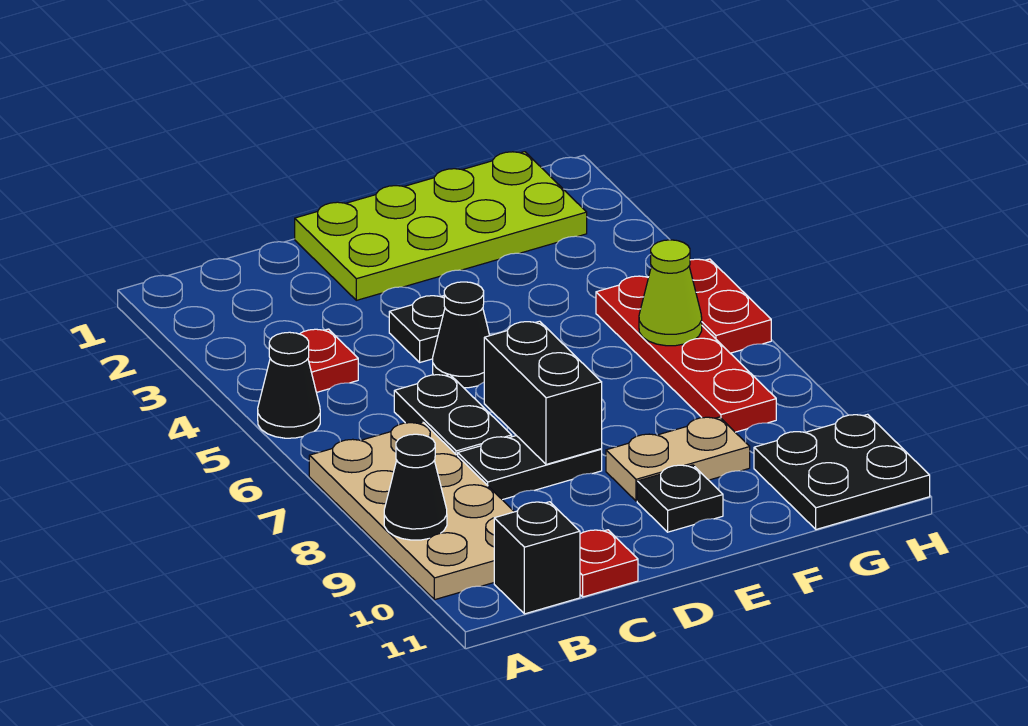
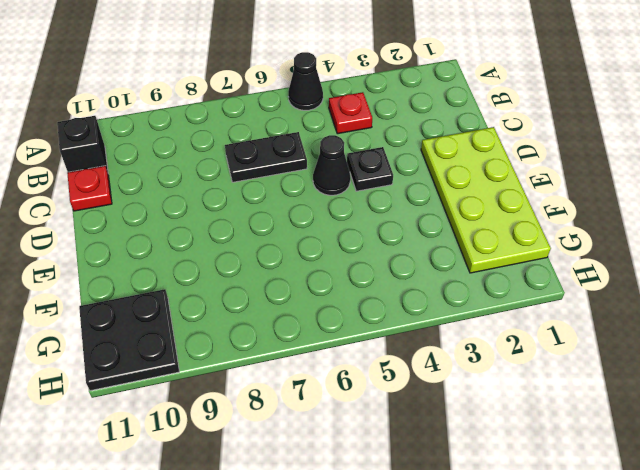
none -> tan 2x4 plate [309,422,514,600]
none -> black 1x2 plate [458,436,602,500]
none -> tan 1x2 plate [606,417,750,501]

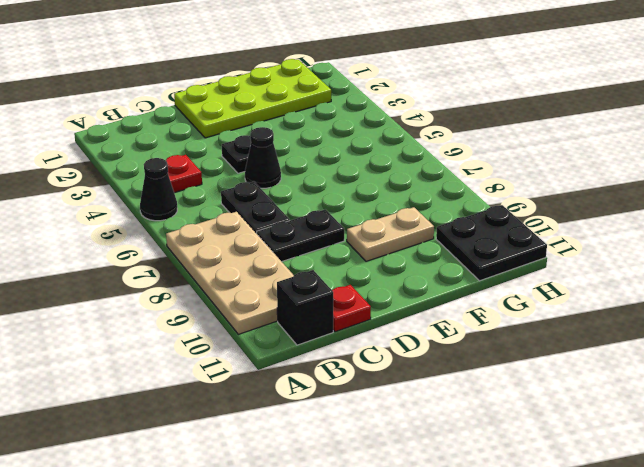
none -> black 1x1 plate [637,465,723,532]
none -> red 1x4 plate [596,276,776,432]
none -> red 1x2 plate [689,259,771,353]

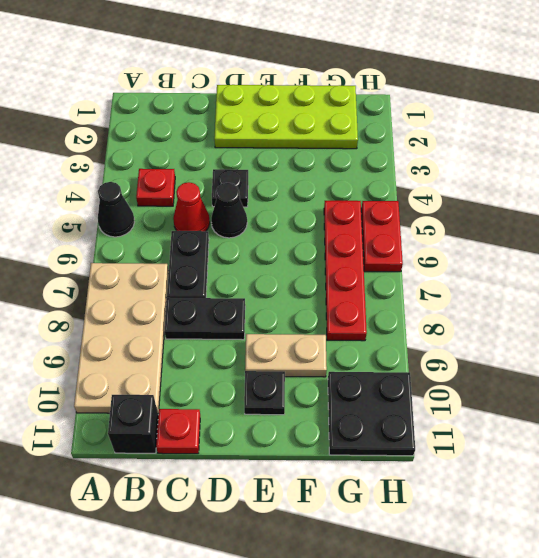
red 1x1 cone [173,182,210,231] -> none
none -> black 1x1 cone [384,434,447,540]
none -> black 1x2 brick [484,321,602,464]
none -> lime 1x1 cone [639,240,702,346]

